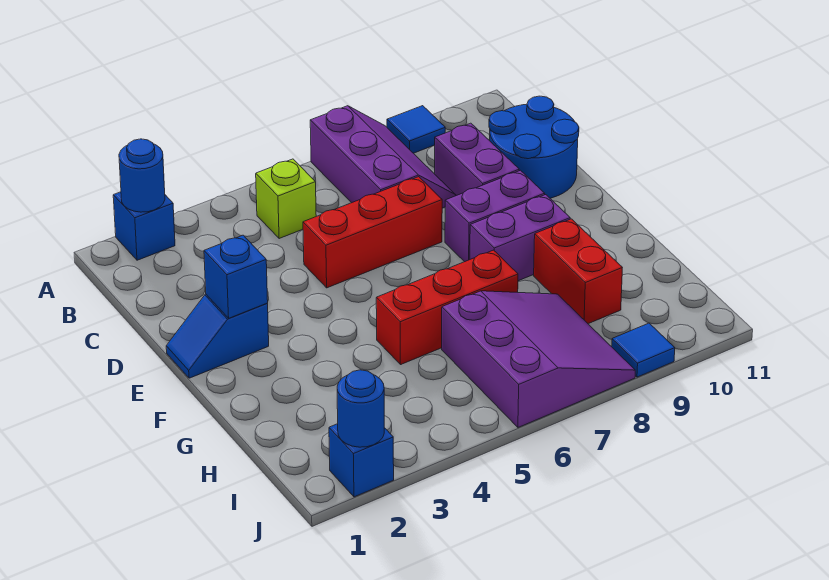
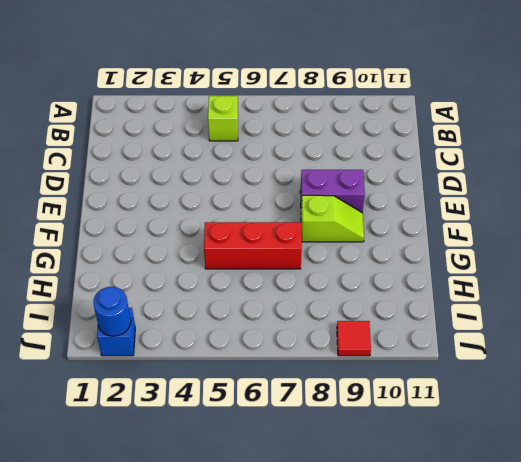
lime 1x2 slope [301,195,364,242] -> purple 1x2 brick [470,195,570,281]
red 1x1 tile [337,321,371,356] -> blue 1x1 tile [612,323,675,377]
none -> blue 1x1 brick [113,192,175,260]
none -> purple 2x3 slope [310,106,456,208]
none -> blue 1x1 tile [387,106,445,153]

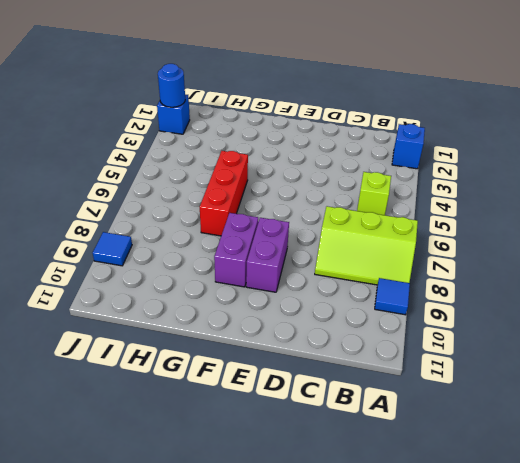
lime 2x3 slope [315,206,418,285] -> purple 2x3 slope [310,106,456,208]
none -> purple 1x2 brick [434,123,519,196]
none -> blue 2x2 round brick [489,96,579,198]
none -> red 1x3 brick [303,177,442,288]

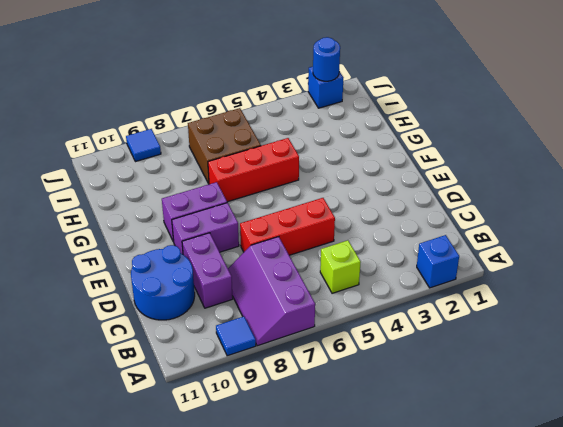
brown 2x2 brick [188,108,261,184] -> purple 3x3 slope [442,291,635,427]
none -> blue 1x2 slope [166,295,269,378]
none -> red 1x2 brick [534,219,622,324]
none -> blue 1x1 round brick [119,139,165,212]

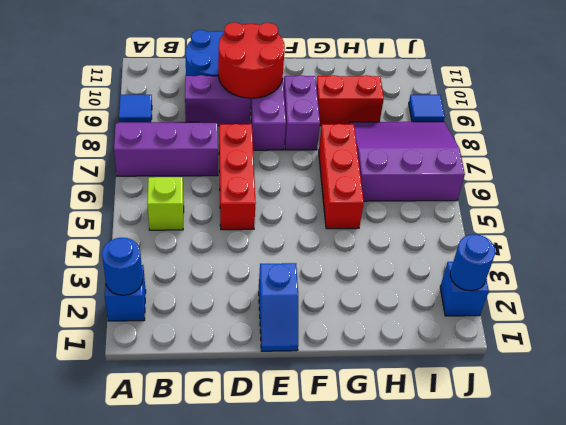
red 2x2 round brick [218,22,285,98] -> none
none -> blue 1x1 brick [204,235,268,318]

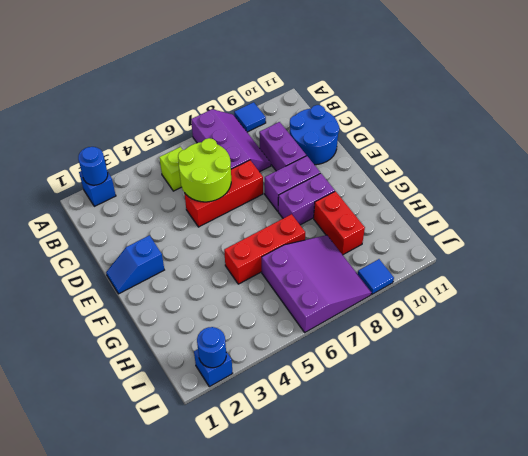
lime 2x2 round brick [178,138,231,202] -> none
none -> blue 1x1 brick [204,235,268,318]

